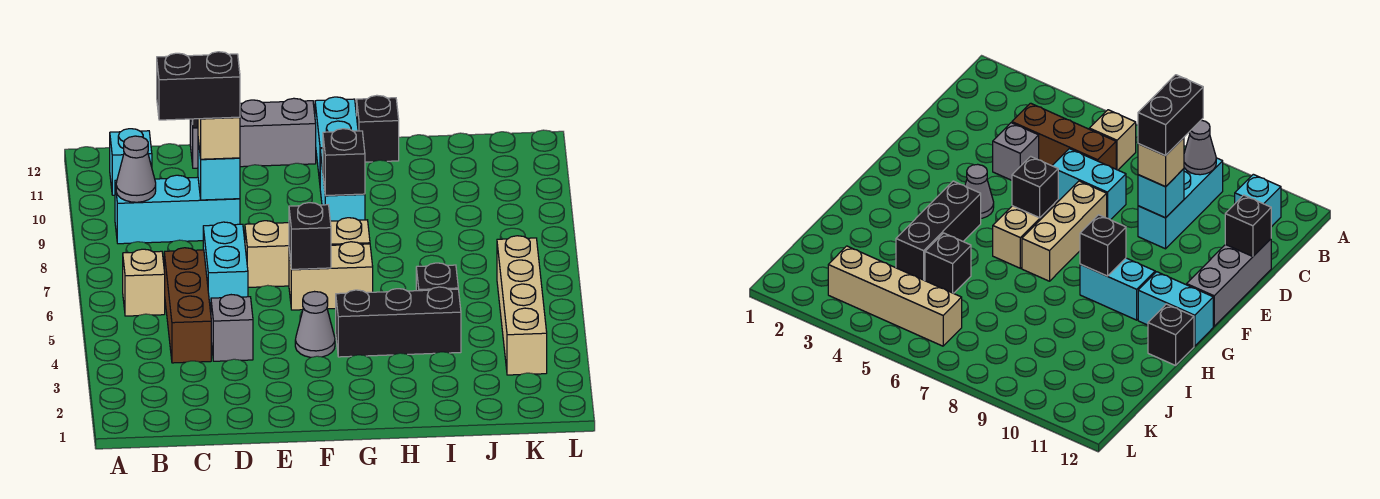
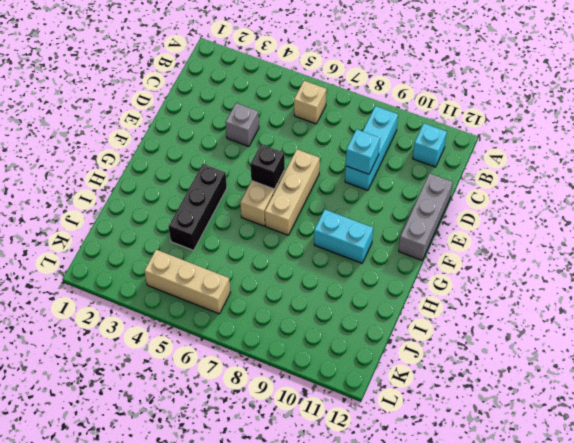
tan 1x3 brick [144,250,231,314] -> tan 1x4 brick [497,236,547,375]
none -> brown 1x3 brick [164,248,211,363]
none -> cyan 1x2 brick [203,222,248,312]
none -> grey 1x1 cone [295,292,335,357]

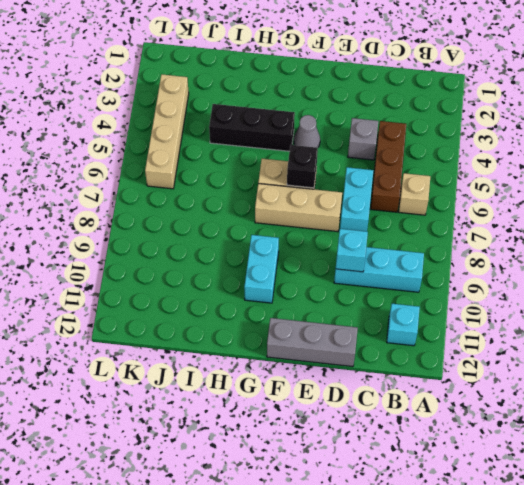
none -> cyan 1x2 brick [315,97,358,182]
none -> black 1x1 brick [357,95,399,162]
none -> black 1x1 brick [416,263,458,291]

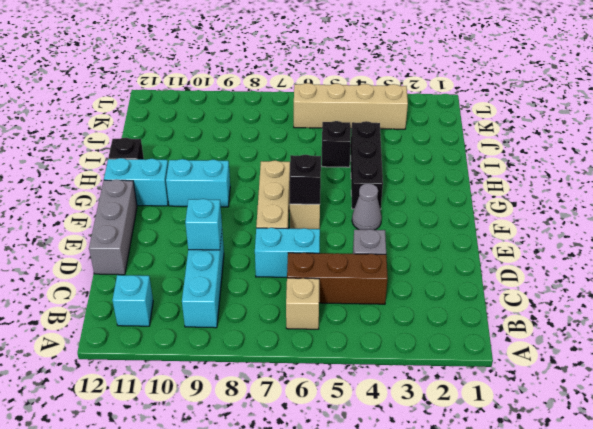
none -> grey 1x1 cone [116,136,156,202]
none -> black 1x1 brick [1225,195,1271,257]
none -> black 1x1 brick [323,129,365,196]

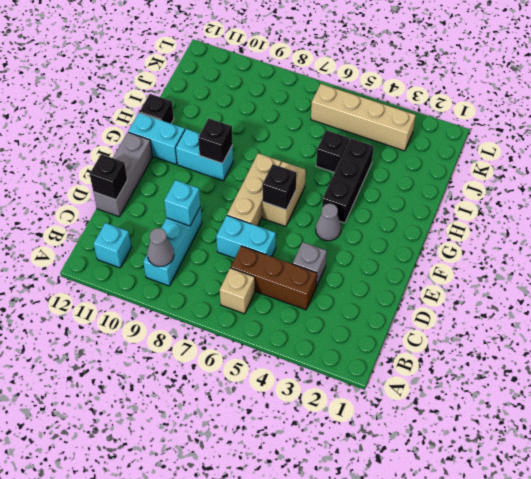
none -> tan 1x1 brick [198,117,240,159]
none -> black 1x2 brick [157,52,240,120]

